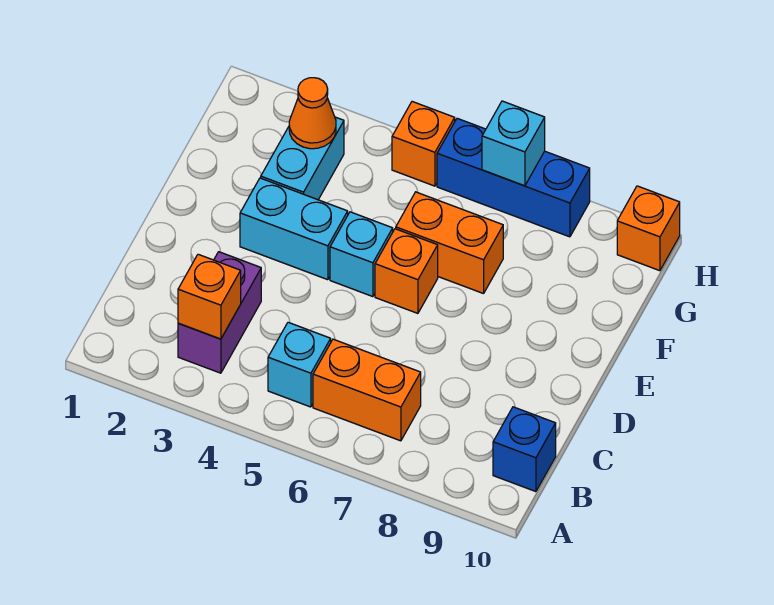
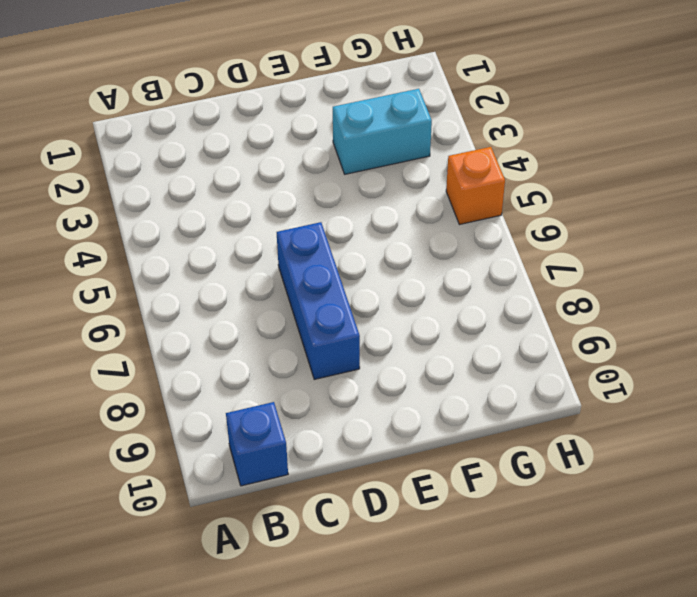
blue 1x3 brick [277,222,360,379] -> blue 1x3 brick moved to [437,118,590,237]
none -> purple 1x2 brick [178,252,261,373]
none -> cyan 1x1 brick [268,322,331,407]
none -> orange 1x2 brick [313,339,421,441]

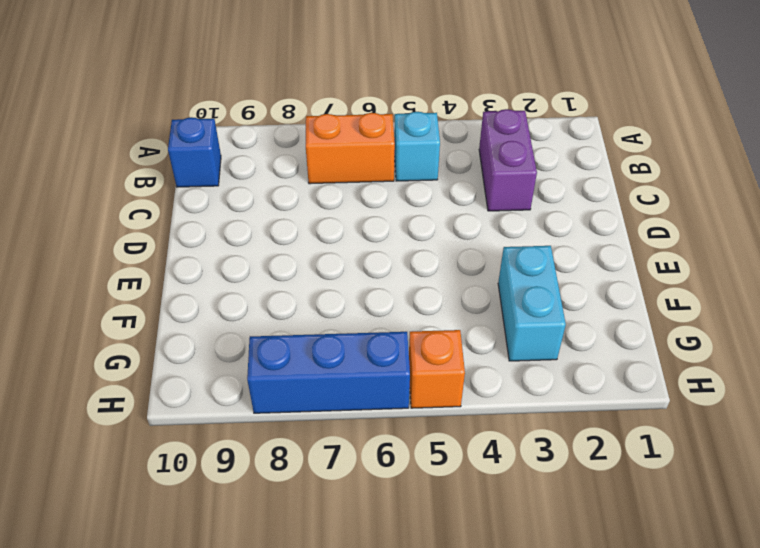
none -> cyan 1x2 brick [240,178,348,280]
none -> cyan 1x1 brick [330,212,393,297]
none -> orange 1x1 brick [375,229,438,313]

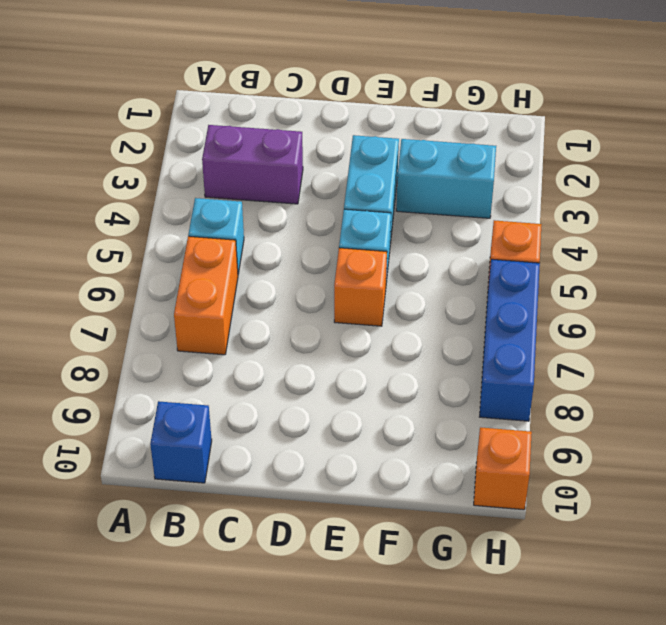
none -> orange 1x2 brick [396,192,503,294]
none -> orange 1x1 brick [178,254,241,339]
none -> orange 1x1 cone [289,78,336,149]

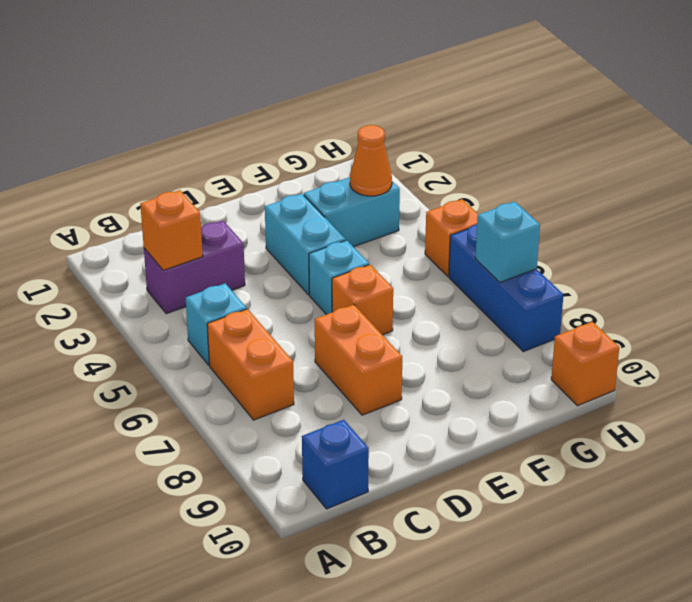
orange 1x2 brick [315,305,402,415] -> orange 1x2 brick moved to [396,192,503,294]

